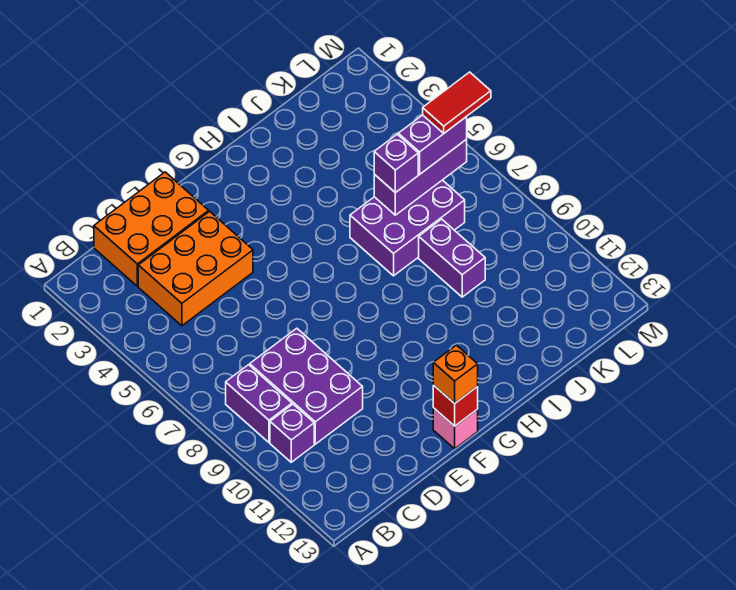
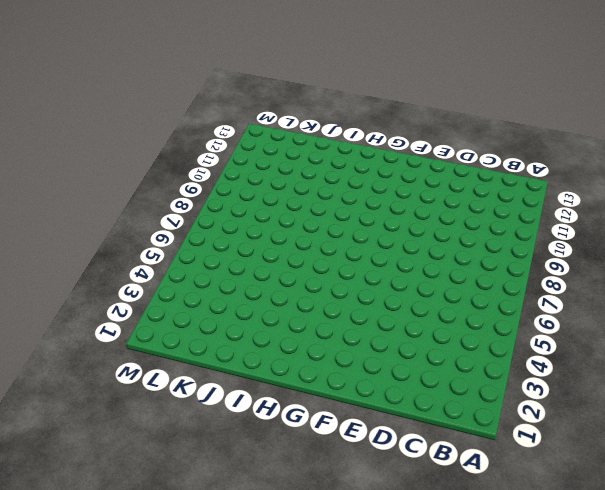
none -> purple 1x2 brick [226,365,292,443]
none -> purple 1x1 brick [270,404,314,462]
none -> orange 2x3 brick [94,172,209,286]

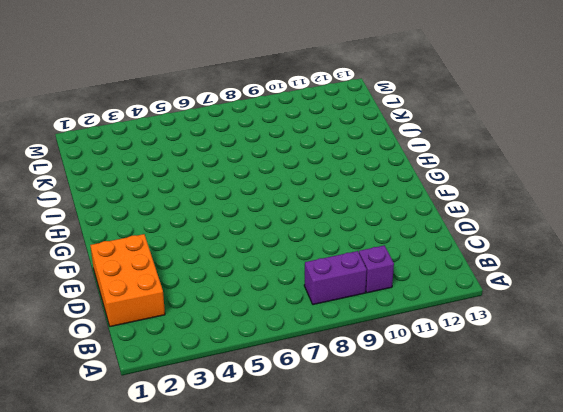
none -> orange 2x3 brick [138,211,253,326]
none -> purple 2x3 brick [250,328,363,444]
none -> pink 1x1 brick [433,408,478,449]

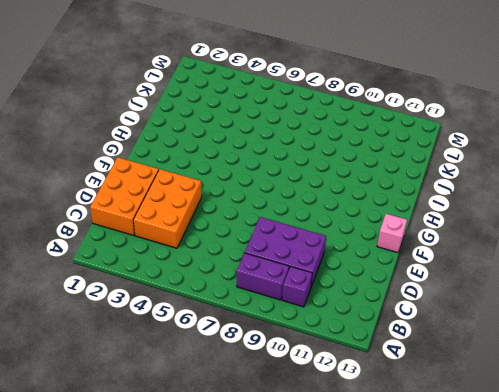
none -> purple 2x3 brick [350,180,465,276]
none -> purple 1x2 brick [419,219,485,297]
none -> red 1x1 brick [433,385,478,426]

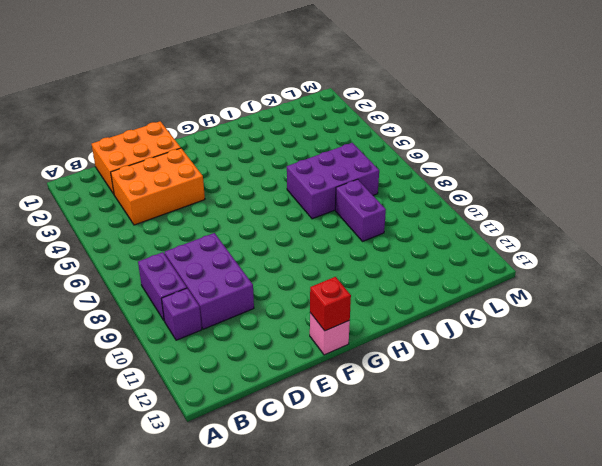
none -> purple 1x3 brick [374,139,467,215]
none -> orange 1x1 brick [433,345,478,404]
none -> purple 1x1 brick [374,134,418,193]

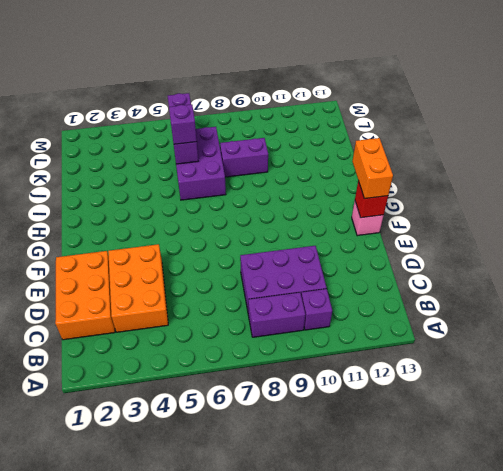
orange 1x2 brick [352,138,393,199] -> orange 1x1 brick [433,345,478,404]
none -> purple 1x2 brick [398,115,467,174]
none -> red 1x2 tile [423,72,491,133]

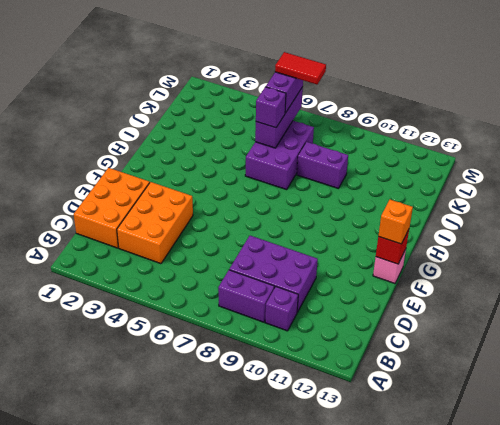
red 1x2 tile [275,52,326,84] -> red 1x2 tile turned to [423,72,491,133]

